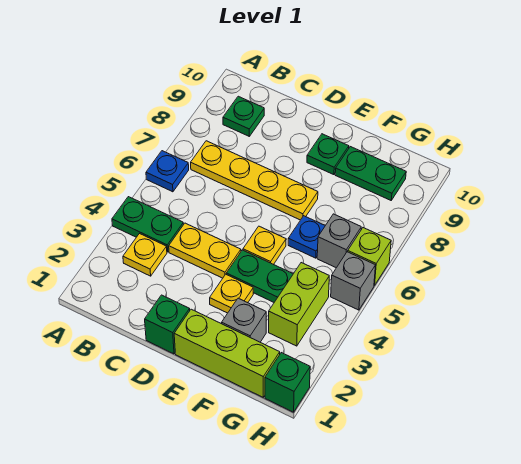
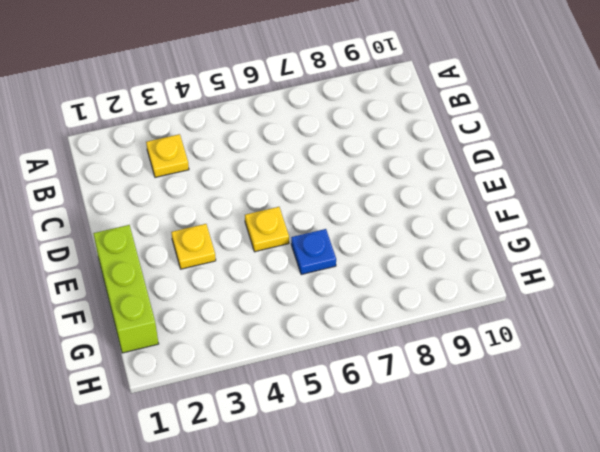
none -> green 1x2 plate [112,197,184,252]
none -> blue 1x1 plate [146,151,189,192]
none -> yellow 1x4 plate [191,141,318,220]

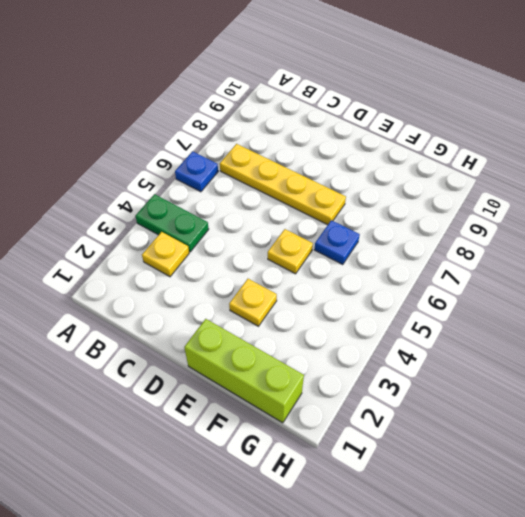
none -> green 1x1 plate [223,96,264,137]
none -> yellow 1x2 plate [169,223,241,278]
none -> green 1x1 brick [145,295,190,354]

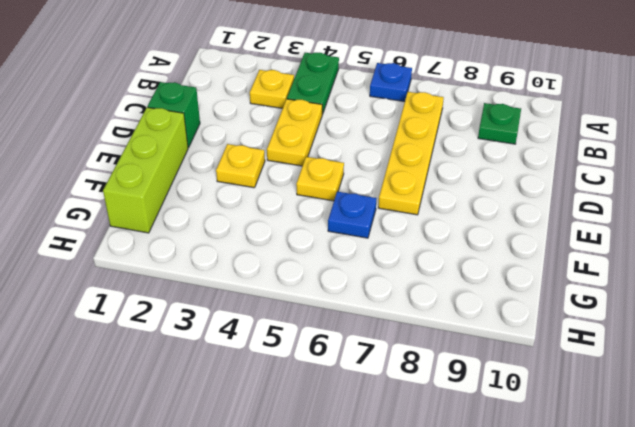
none -> green 1x2 plate [226,250,293,302]
none -> green 1x1 plate [307,134,349,175]
none -> grey 1x1 brick [222,298,266,342]

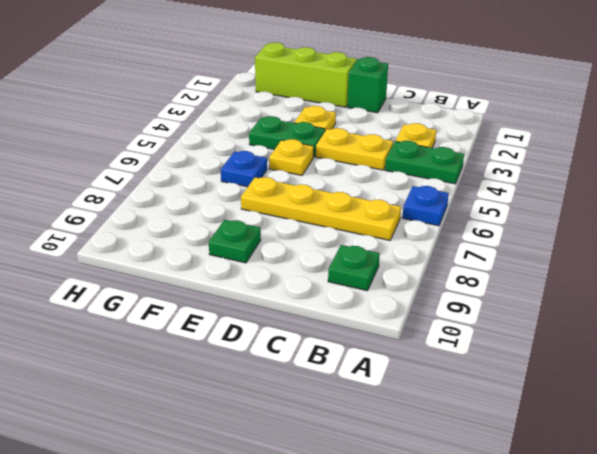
none -> grey 1x1 brick [222,298,266,342]
none -> green 1x2 plate [335,147,406,200]
none -> lime 1x2 brick [269,263,329,346]

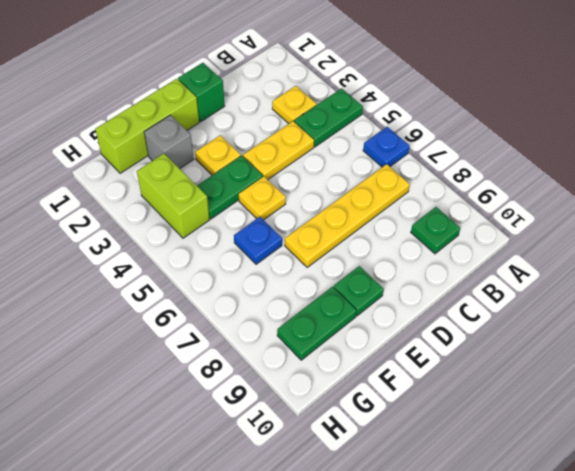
none -> grey 1x1 brick [317,214,361,268]
none -> green 1x1 brick [265,353,310,412]
none -> grey 1x1 brick [331,252,376,310]

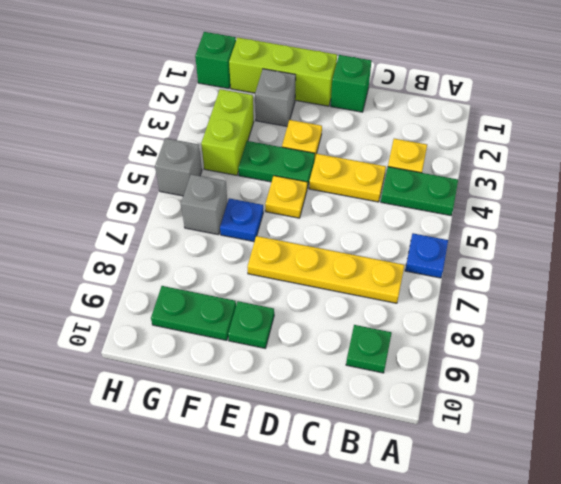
none -> lime 1x1 brick [348,228,391,285]

